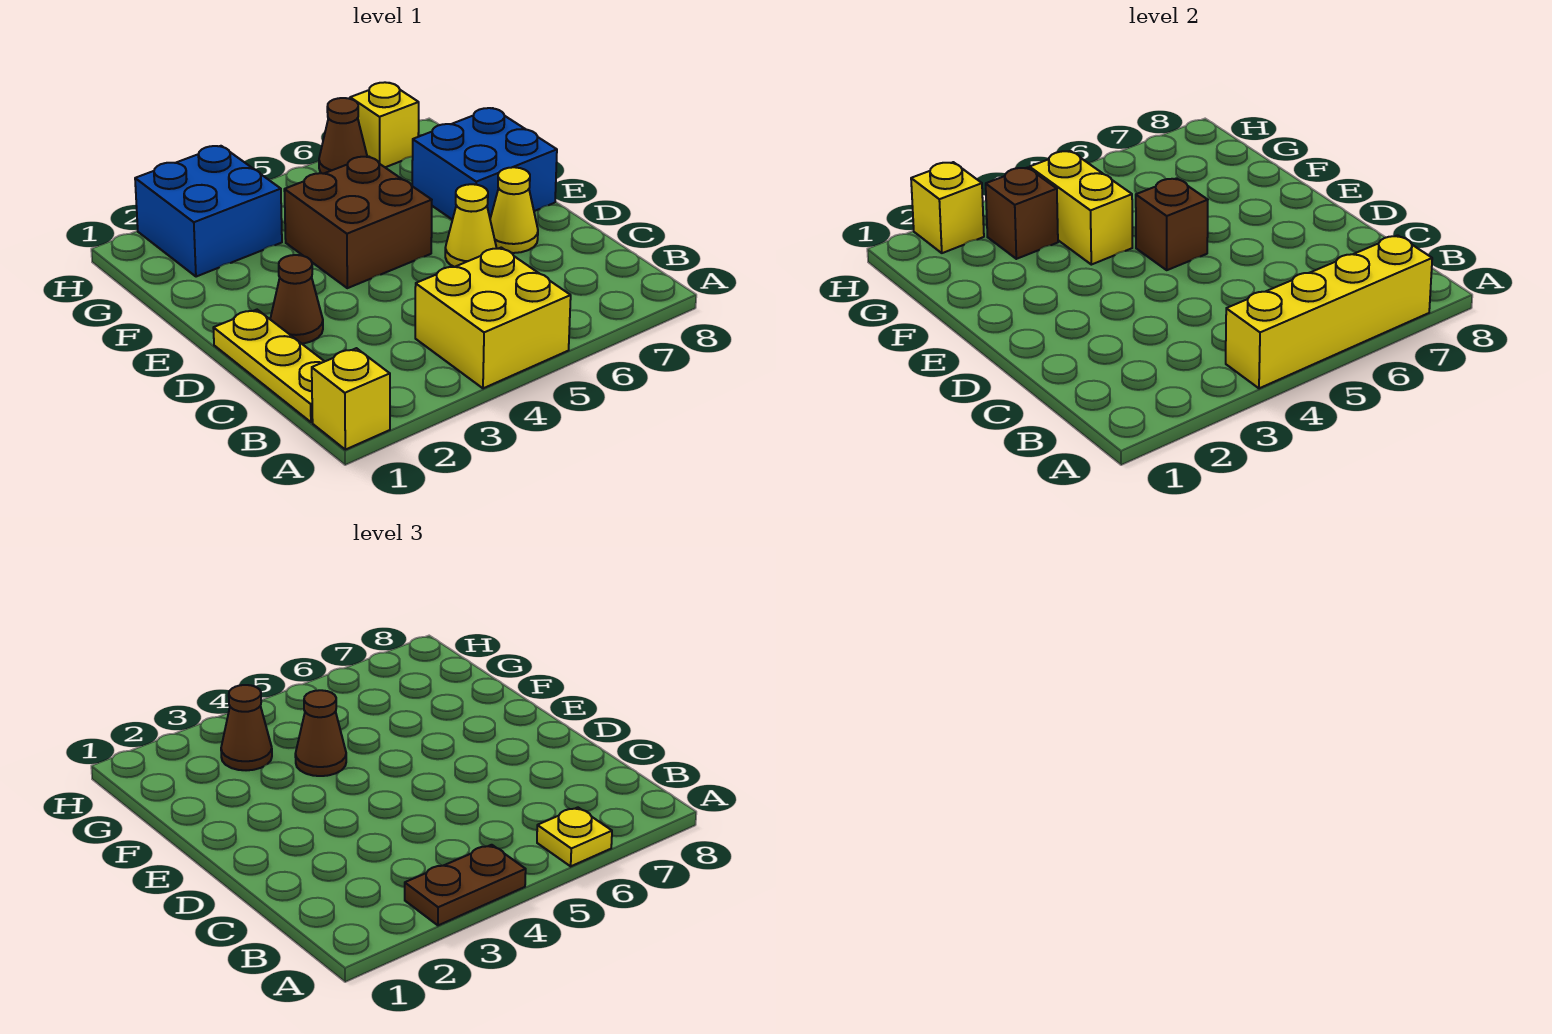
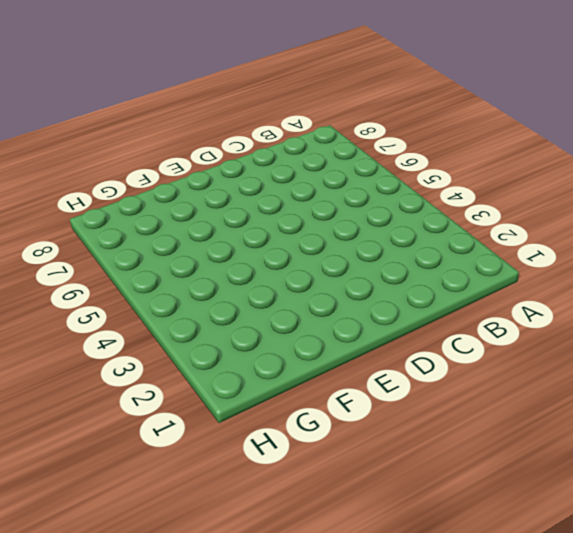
none -> yellow 1x1 brick [312,348,390,450]
none -> yellow 2x2 brick [415,248,571,388]
none -> yellow 1x3 plate [213,310,325,422]

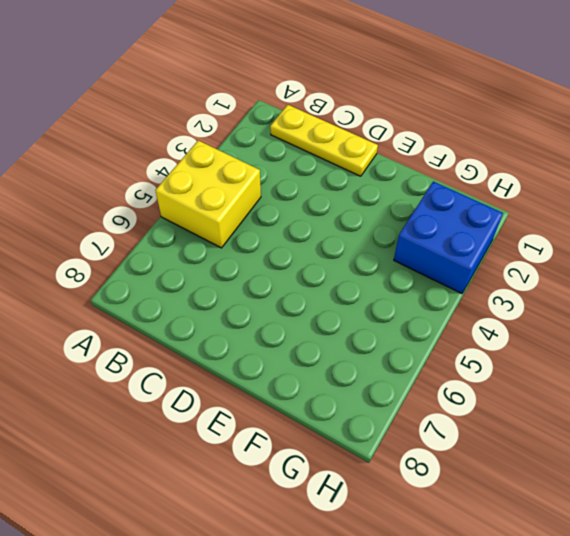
none -> yellow 1x1 brick [312,348,390,450]
none -> brown 1x1 cone [270,255,323,344]
none -> yellow 1x1 cone [445,184,496,267]

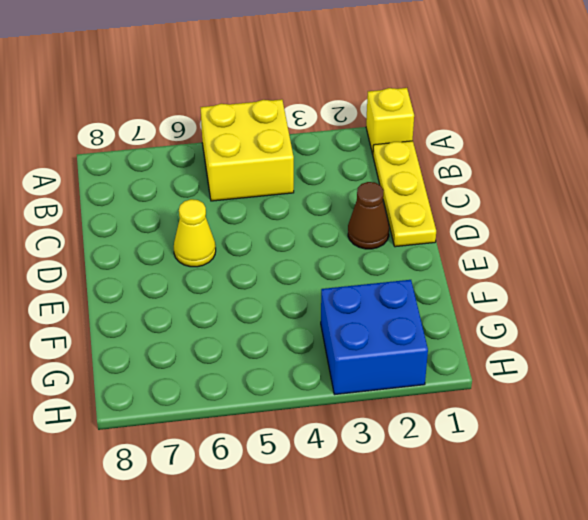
none -> yellow 1x1 cone [490,167,538,253]
none -> brown 2x2 brick [284,156,432,288]
none -> blue 2x2 brick [412,108,557,220]

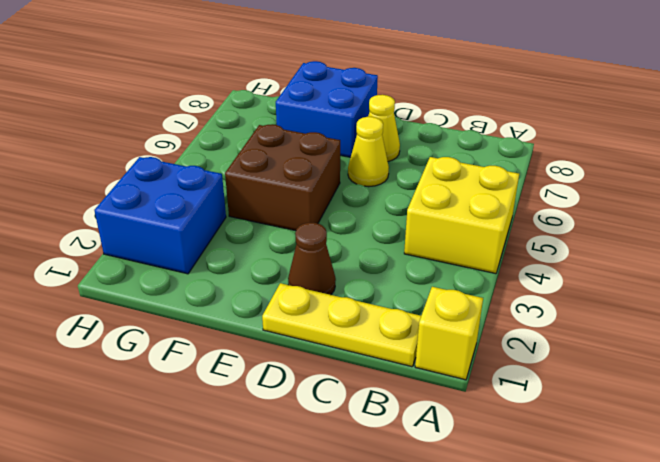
none -> brown 1x1 cone [319,98,367,174]
none -> yellow 1x1 brick [350,82,419,167]
none -> yellow 1x4 brick [1226,235,1432,388]

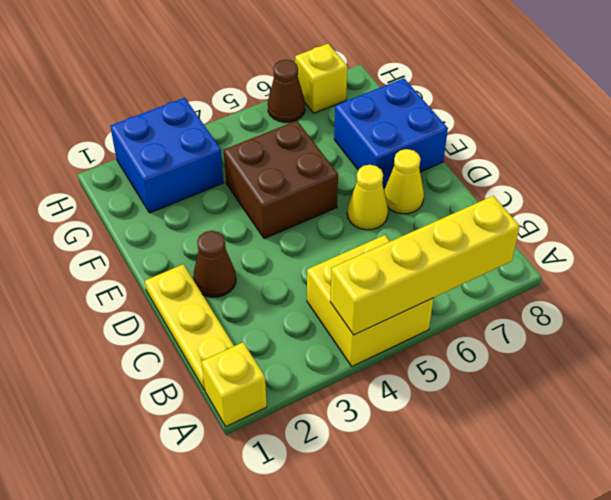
none -> brown 1x1 brick [1136,178,1208,270]
none -> yellow 1x2 brick [1030,151,1132,265]
none -> brown 1x1 brick [986,168,1058,259]

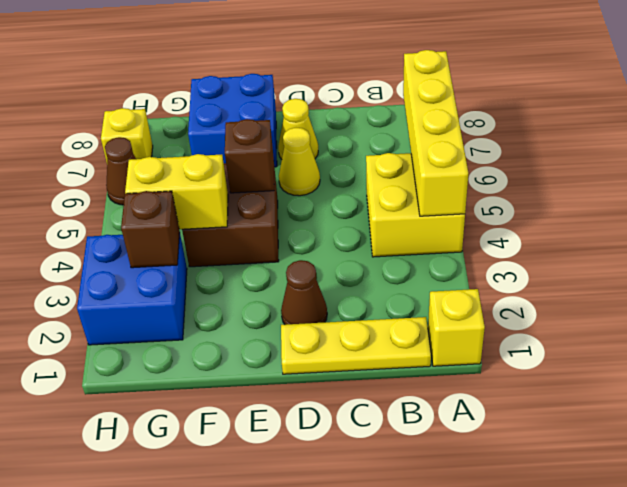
none -> yellow 1x1 brick [911,162,984,253]
none -> brown 1x2 plate [405,845,526,925]
none -> yellow 1x1 plate [537,808,612,866]

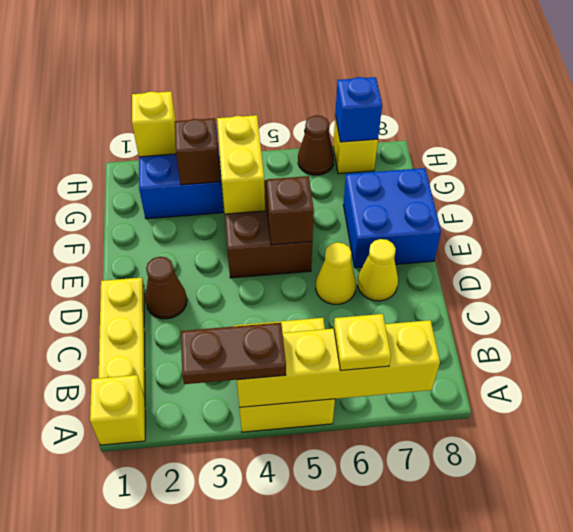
blue 1x1 brick [335,77,382,142] -> none
none -> brown 1x1 cone [295,690,346,776]
none -> brown 1x1 cone [221,685,272,770]

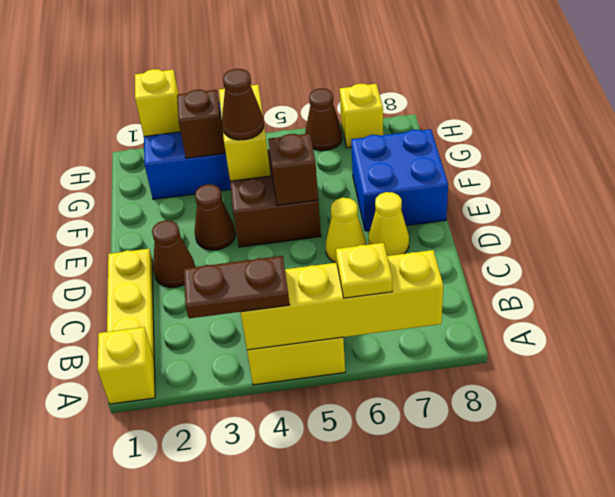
brown 1x1 cone [195,184,235,250] -> brown 1x1 cone moved to [221,685,272,770]

